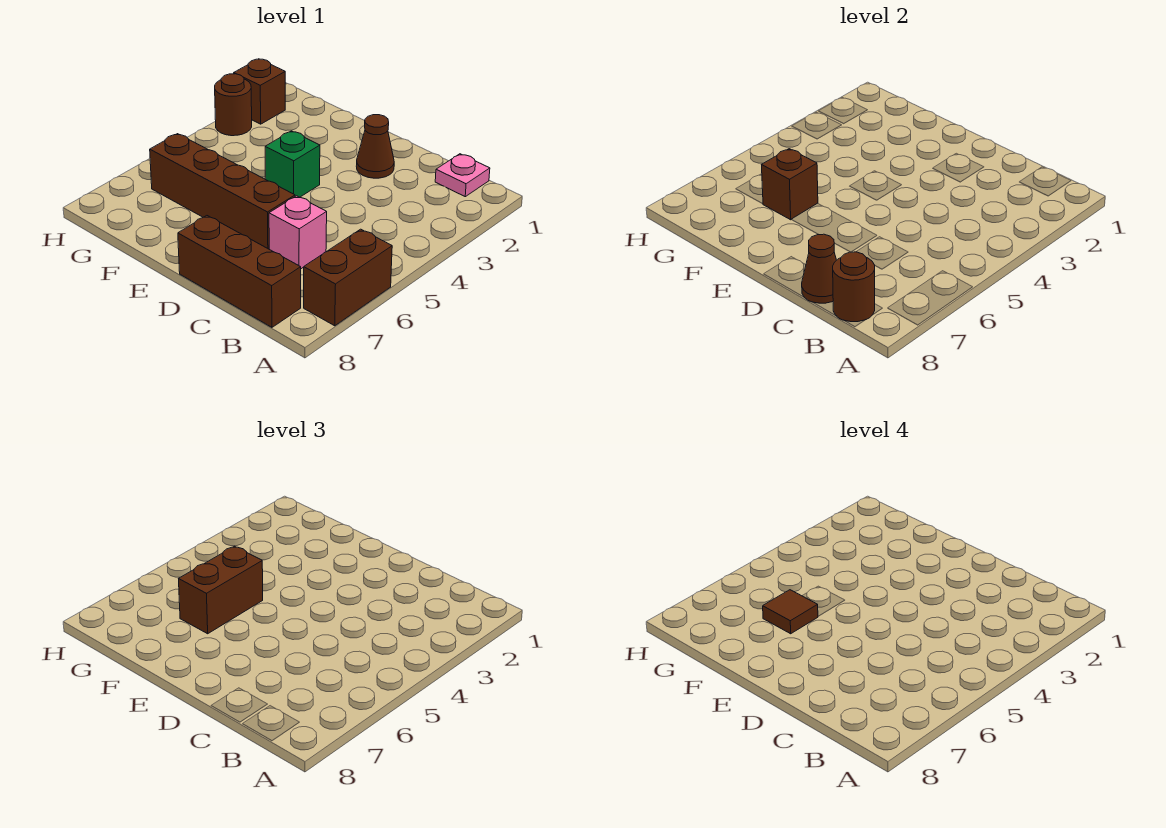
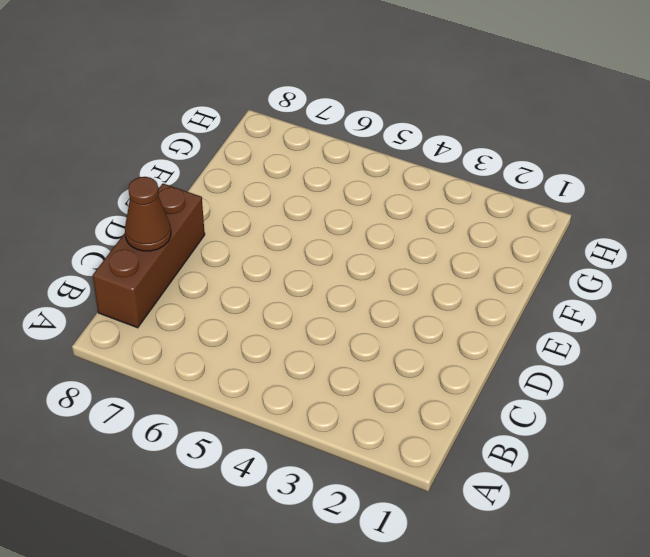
none -> brown 1x2 brick [304,229,392,326]
none -> pink 1x1 plate [435,154,490,197]
none -> pink 1x1 brick [269,196,327,269]

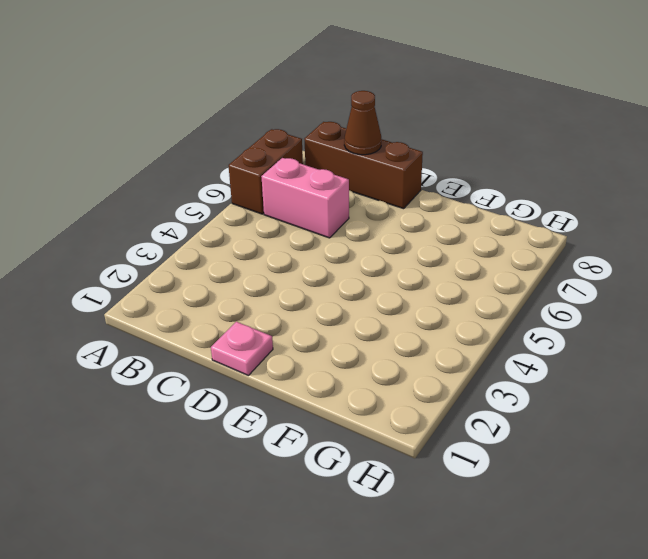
pink 1x2 brick [261,158,349,238] -> pink 1x1 brick [269,196,327,269]
pink 1x1 plate [211,322,273,375] -> pink 1x1 plate moved to [435,154,490,197]
none -> brown 1x1 cone [356,115,394,178]
none -> brown 1x4 brick [150,134,295,249]
none -> green 1x1 brick [265,131,320,197]

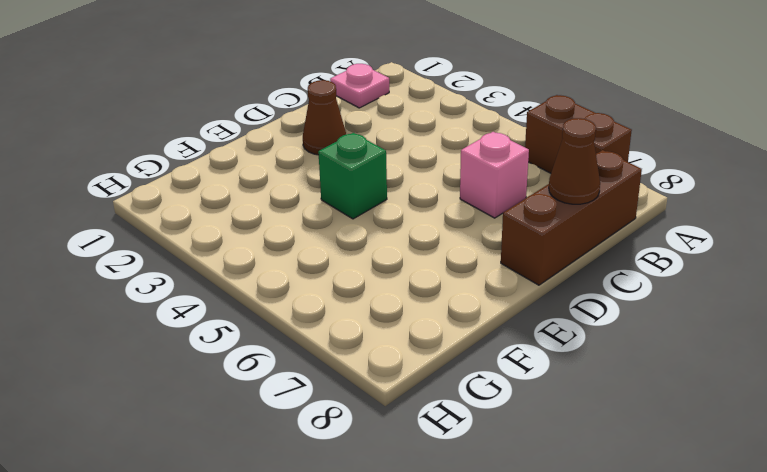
none -> brown 1x4 brick [150,134,295,249]
none -> brown 1x1 brick [234,59,285,124]
none -> brown 1x1 round brick [215,74,252,136]

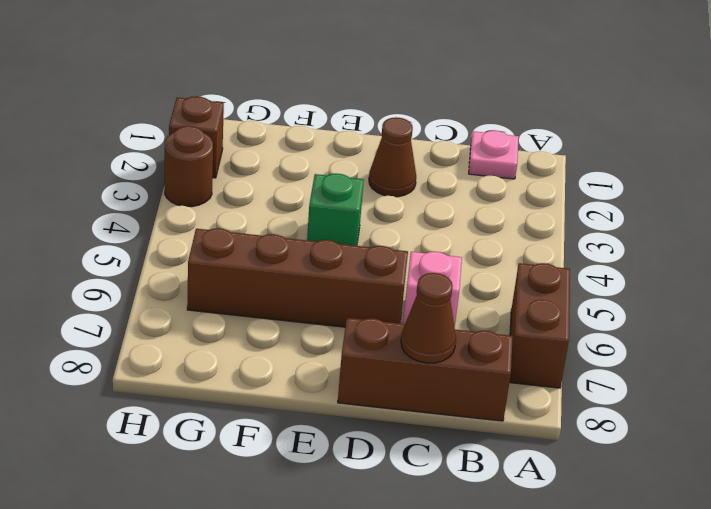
none -> brown 1x1 round brick [833,252,875,322]
none -> brown 1x1 brick [762,149,818,220]
none -> brown 1x2 brick [179,546,263,634]

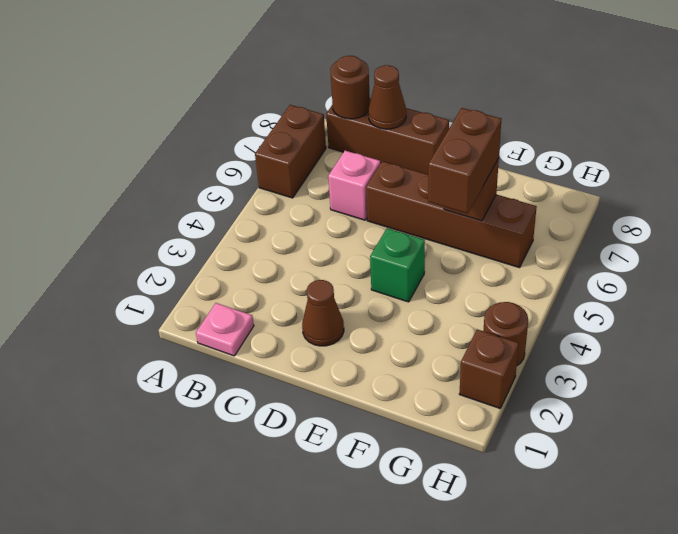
none -> brown 1x1 tile [763,590,818,634]

